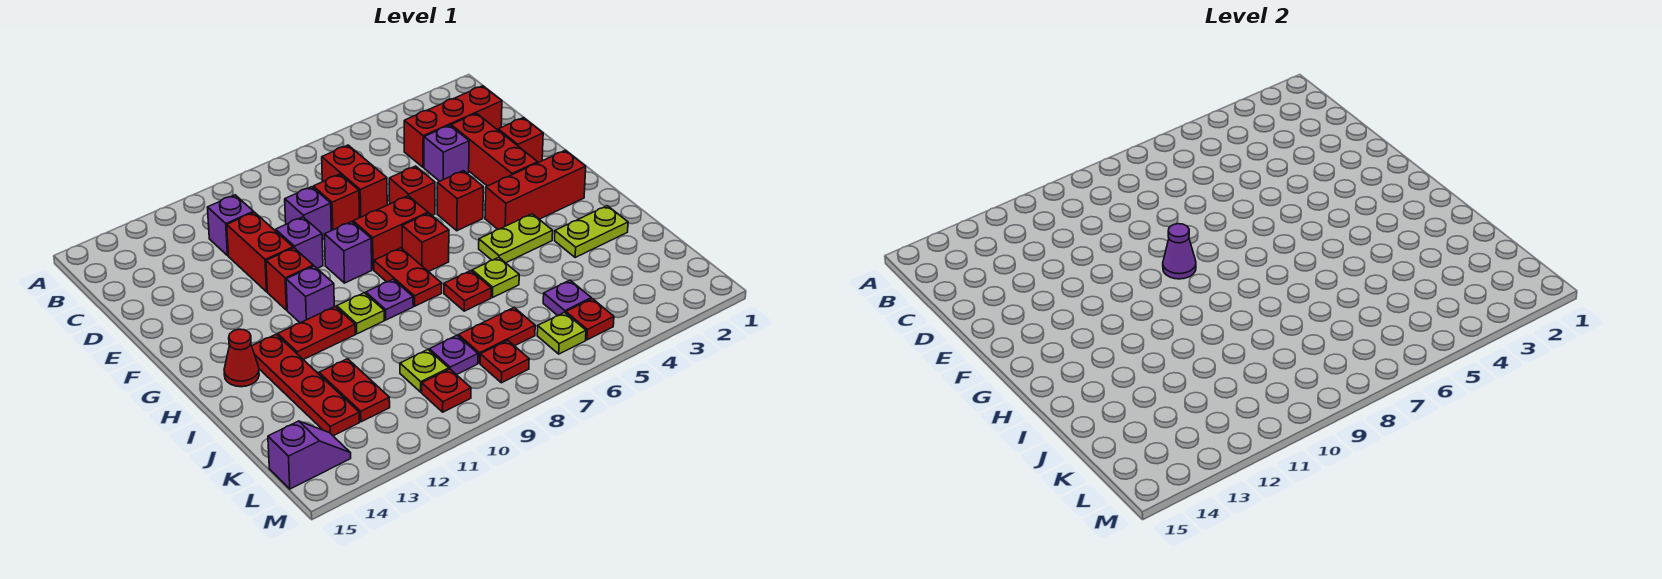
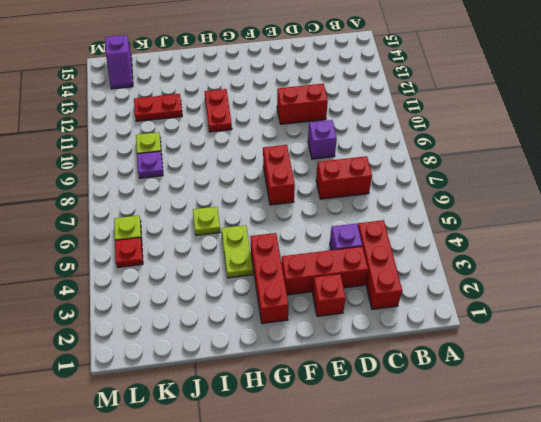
none -> purple 1x1 brick [208,195,254,255]
none -> red 1x1 brick [313,174,359,231]
none -> red 1x1 brick [389,166,435,215]
none -> purple 1x1 brick [276,217,323,268]

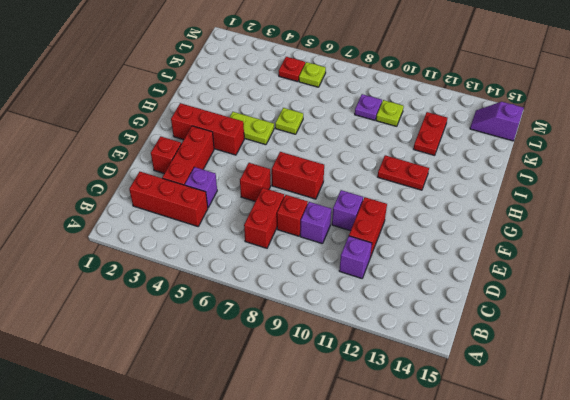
none -> red 1x1 brick [437,171,483,231]
none -> purple 1x1 brick [324,222,372,283]
none -> red 1x1 brick [266,248,313,310]
none -> red 1x1 brick [402,213,449,272]

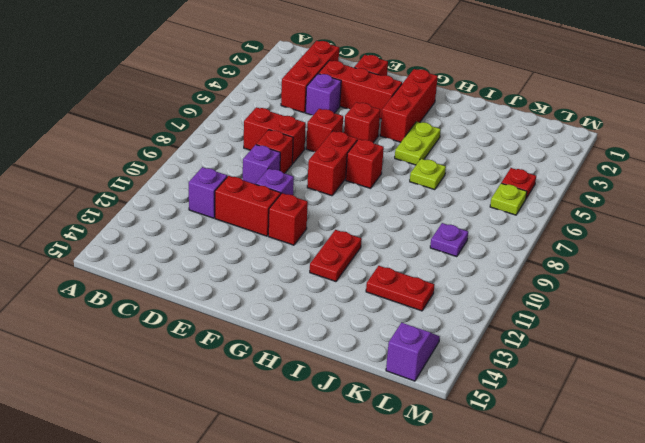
none -> purple 1x1 brick [324,222,372,283]
none -> red 1x2 plate [374,248,442,306]
none -> purple 1x1 brick [286,266,334,323]
none -> purple 1x1 plate [366,279,413,320]

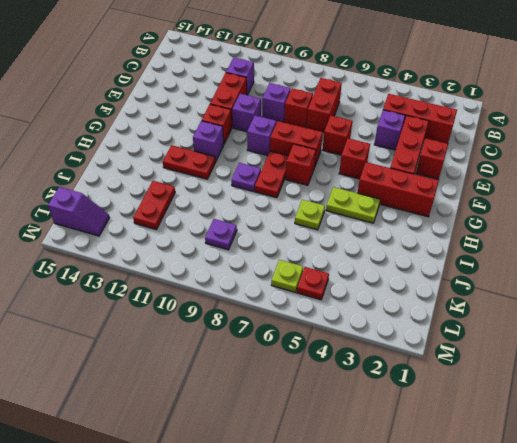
none -> lime 1x1 plate [337,293,384,334]
none -> red 1x4 plate [252,334,359,436]
none -> red 1x1 cone [224,329,259,387]
none -> lime 1x2 plate [555,206,628,257]

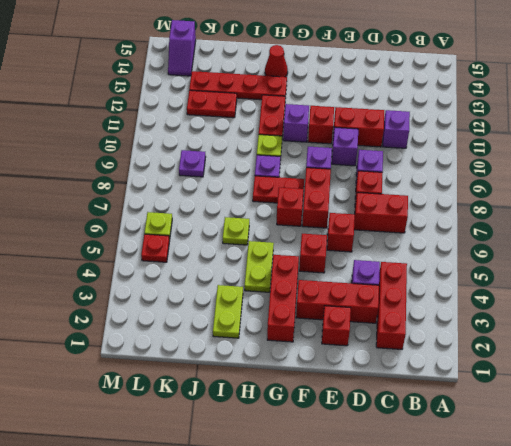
none -> red 1x1 plate [444,271,491,311]
none -> purple 1x1 plate [543,280,591,316]
none -> red 1x2 plate [458,308,535,363]
none -> lime 1x1 plate [400,350,449,392]

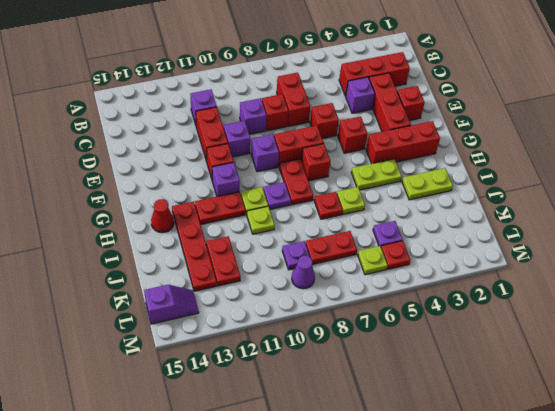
lime 1x1 plate [247,206,275,234] -> lime 1x1 plate moved to [400,350,449,392]
purple 1x1 cone [292,256,315,289] -> purple 1x1 cone moved to [1163,224,1196,279]
none -> red 1x1 plate [480,340,529,383]
none -> red 1x1 plate [422,369,471,412]

